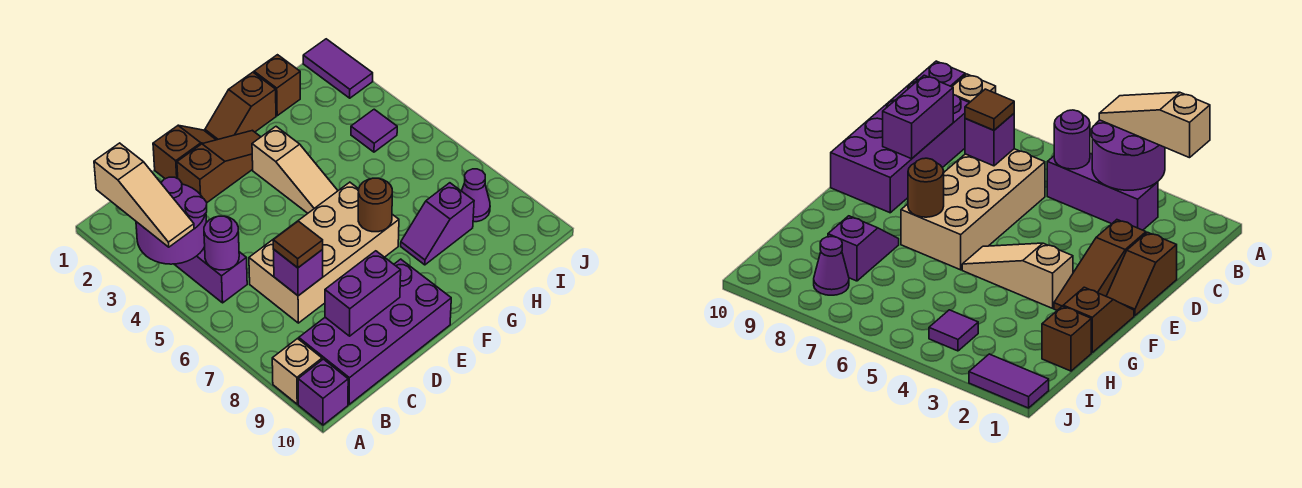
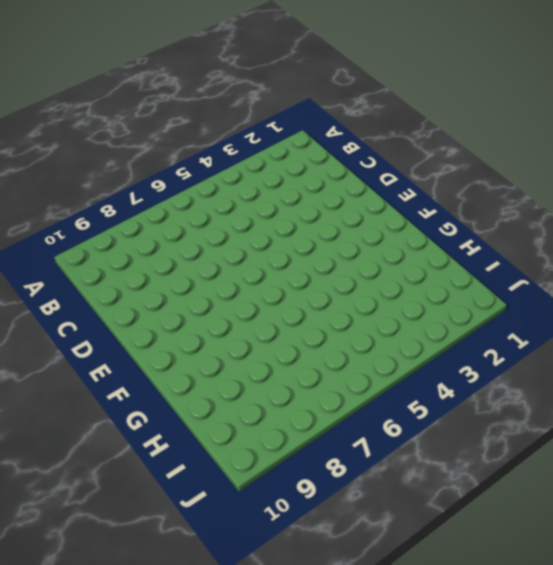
none -> tan 1x1 brick [272,339,322,404]
none -> purple 1x1 brick [298,359,348,425]
none -> purple 1x3 brick [174,247,247,303]

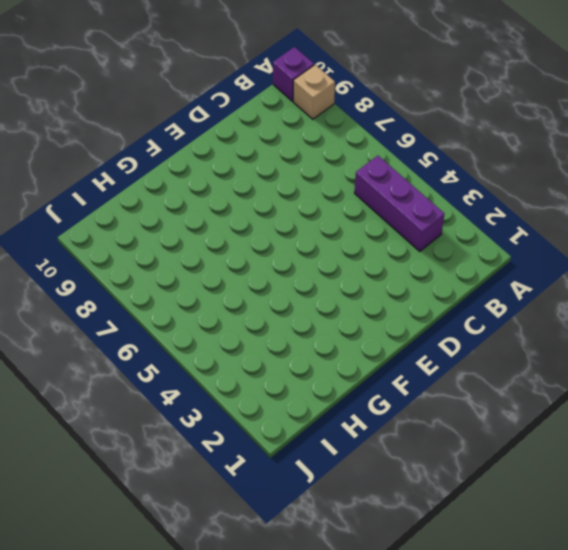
none -> purple 2x4 brick [299,259,451,404]
none -> tan 2x4 brick [249,182,399,323]
none -> brown 1x2 slope [153,125,216,179]

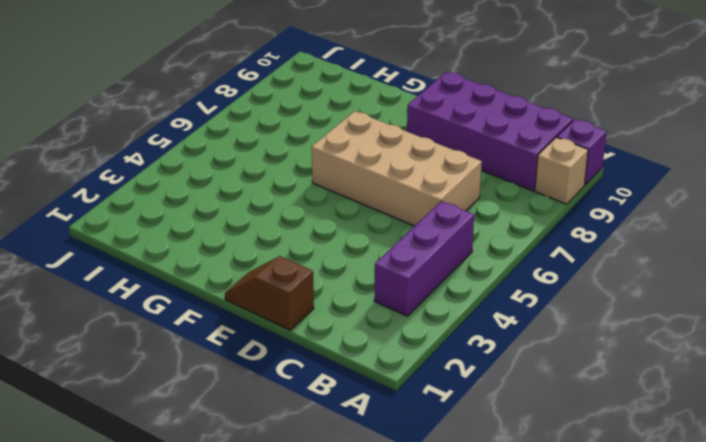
none -> brown 1x3 slope [177,130,260,202]
none -> brown 1x2 slope [205,72,276,140]
none -> tan 1x3 slope [252,127,338,213]

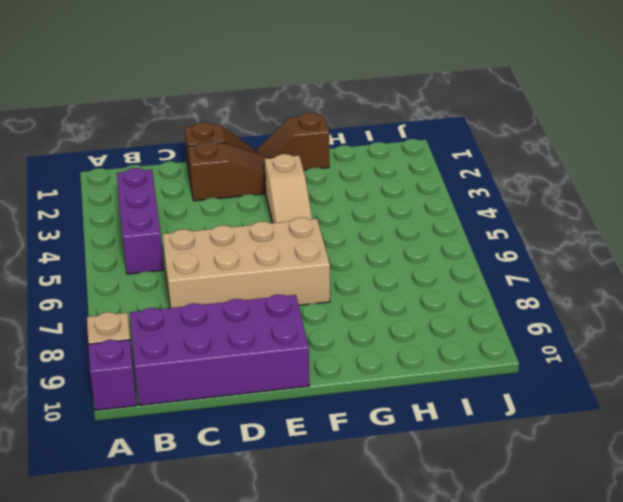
none -> purple 1x2 slope [401,183,474,265]
none -> brown 1x1 brick [254,55,300,116]
none -> purple 1x1 tile [351,109,397,152]

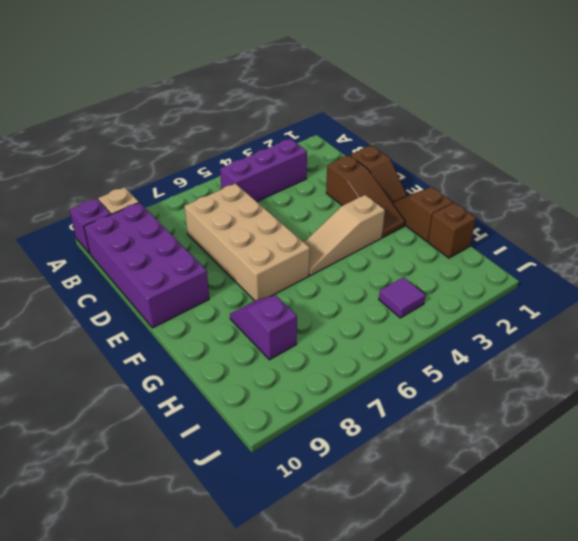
none -> purple 1x1 cone [462,169,490,222]
none -> purple 1x2 tile [303,39,373,98]
none -> purple 2x2 round brick [136,177,207,264]

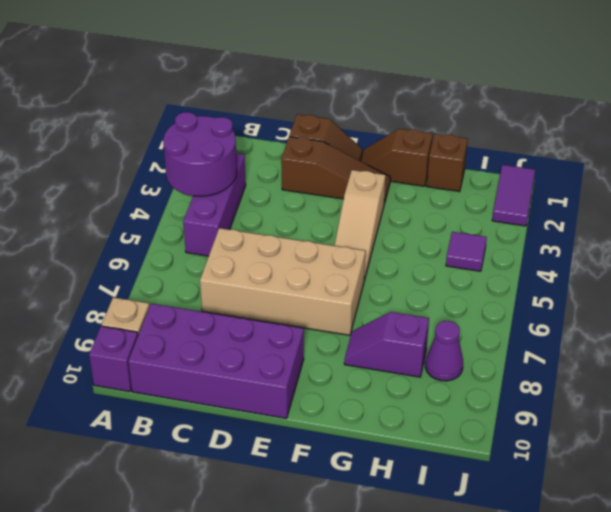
none -> purple 1x1 round brick [204,216,239,270]
none -> purple 1x1 brick [274,250,323,296]
none -> purple 1x2 brick [325,251,401,336]

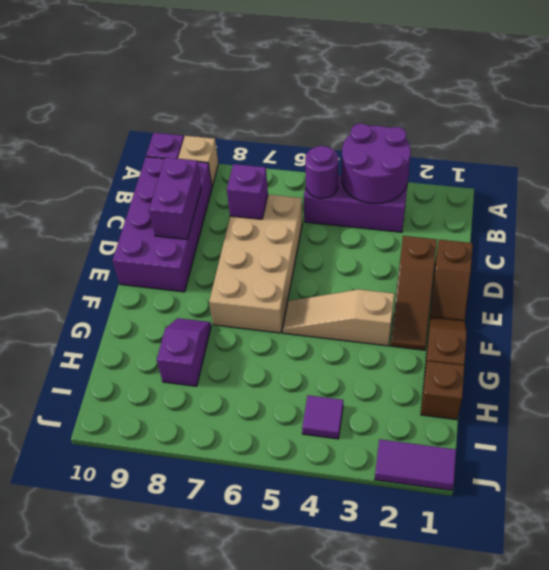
none -> purple 1x1 cone [462,169,490,222]
none -> brown 1x1 round brick [358,178,392,232]
none -> tan 1x3 slope [94,143,194,247]

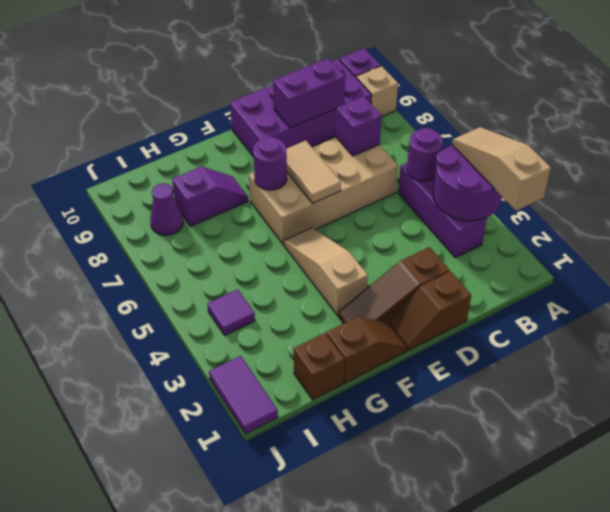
tan 1x2 tile [286,140,341,203] -> none
purple 1x1 round brick [253,137,287,190] -> brown 1x1 round brick [358,178,392,232]
none -> brown 1x1 tile [273,221,323,268]

